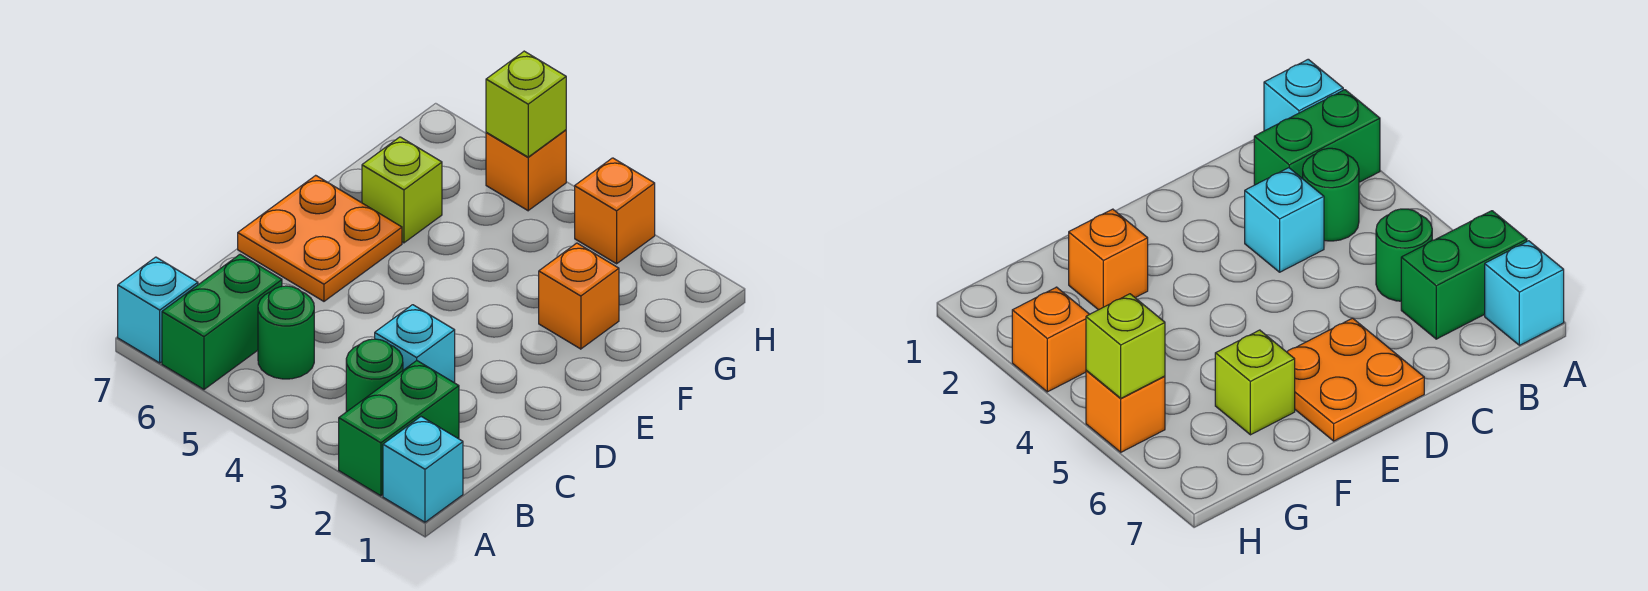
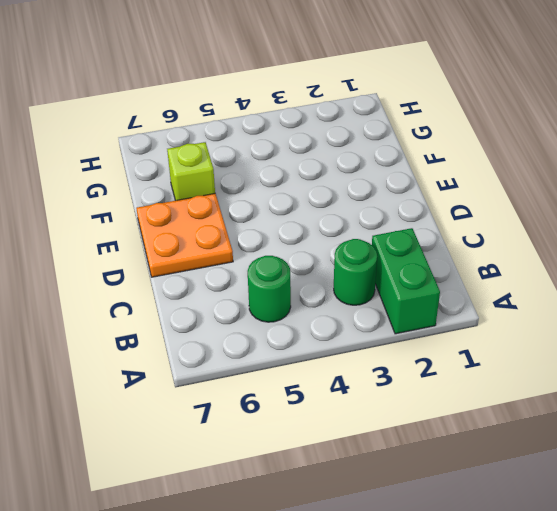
none -> cyan 1x1 brick [383,417,463,522]
none -> green 1x2 brick [162,255,282,389]
none -> cyan 1x1 brick [118,257,198,363]

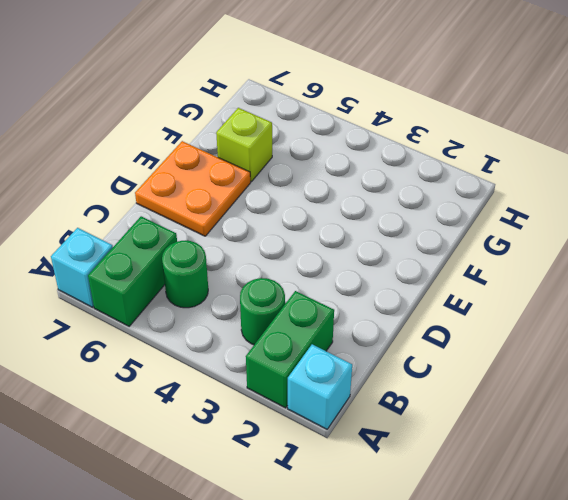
none -> cyan 1x1 brick [375,305,455,383]
none -> orange 1x1 brick [539,243,619,349]
none -> orange 1x1 brick [575,158,655,264]

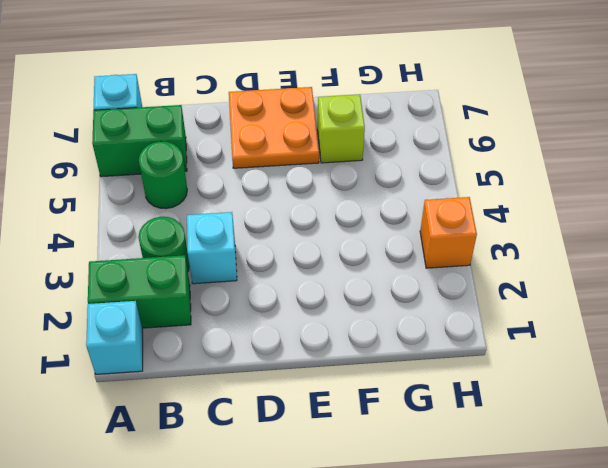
none -> orange 1x1 brick [539,243,619,349]
none -> orange 1x1 brick [486,130,566,211]
none -> lime 1x1 brick [486,51,566,157]

